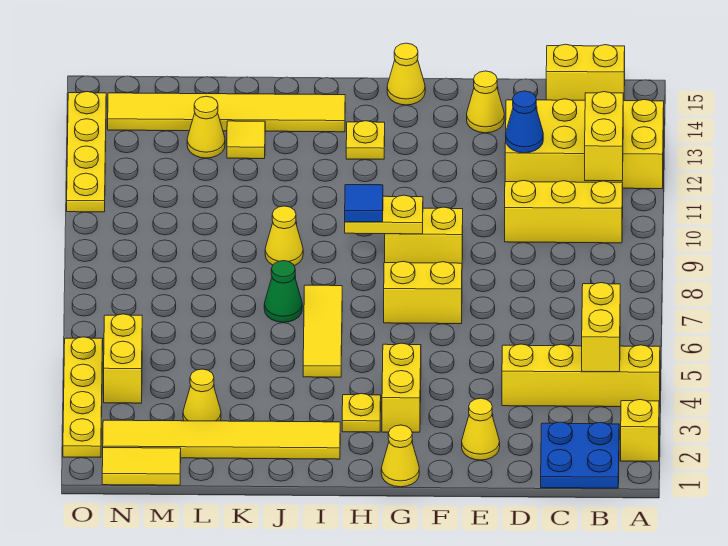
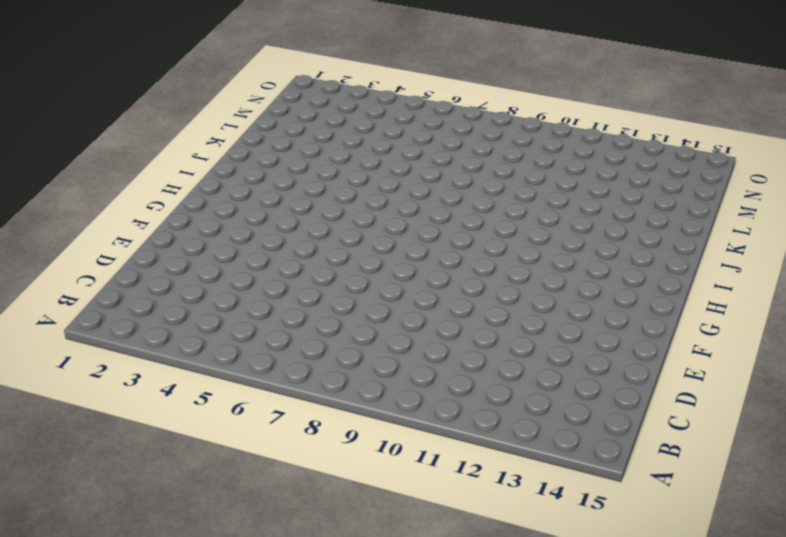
none -> yellow 1x1 brick [621,400,659,461]
none -> yellow 1x4 brick [502,344,660,407]
none -> yellow 2x4 brick [505,99,664,189]
none -> blue 2x2 plate [541,422,619,488]

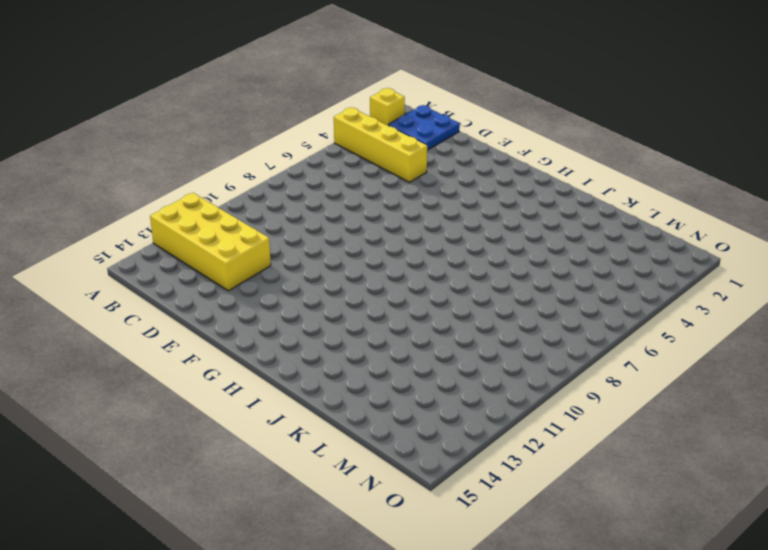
none -> yellow 1x3 brick [505,180,623,243]
none -> yellow 1x2 brick [546,44,625,101]
none -> yellow 1x1 cone [462,398,500,460]
none -> yellow 1x1 cone [467,71,504,133]

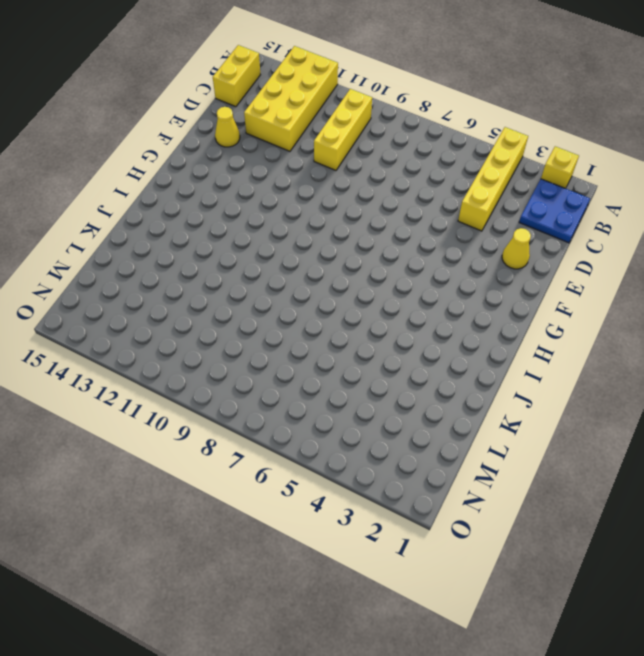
none -> yellow 1x2 brick [384,262,462,324]
none -> yellow 1x2 brick [385,207,463,263]
none -> yellow 1x1 cone [381,425,419,487]
none -> yellow 1x2 brick [382,343,421,432]

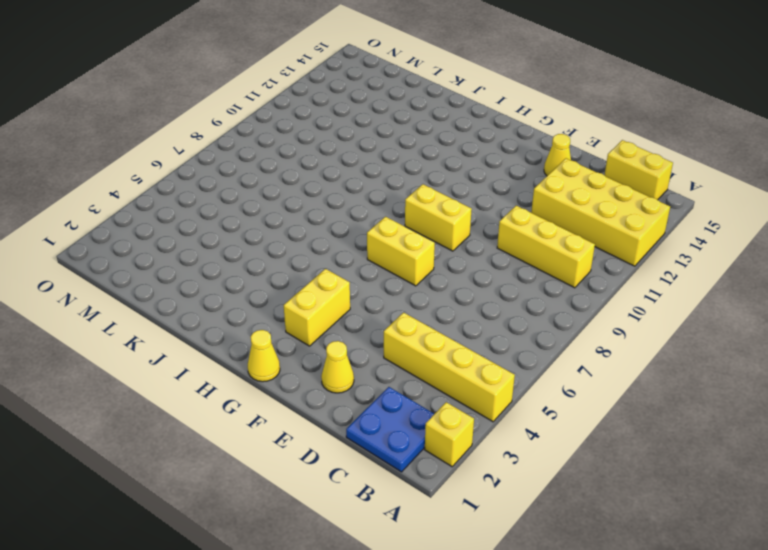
none -> yellow 1x1 cone [387,43,425,105]
none -> yellow 1x1 plate [342,394,381,432]
none -> yellow 1x1 plate [346,121,385,159]
none -> yellow 1x6 tile [103,420,340,459]

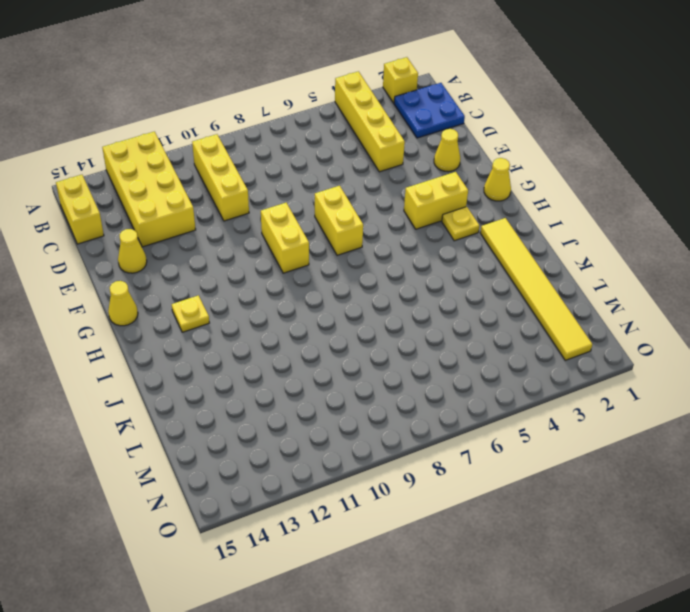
none -> yellow 1x3 tile [303,285,342,377]
none -> yellow 1x6 tile [108,93,345,132]
none -> green 1x1 cone [264,261,302,322]
none -> yellow 1x1 cone [265,206,303,266]

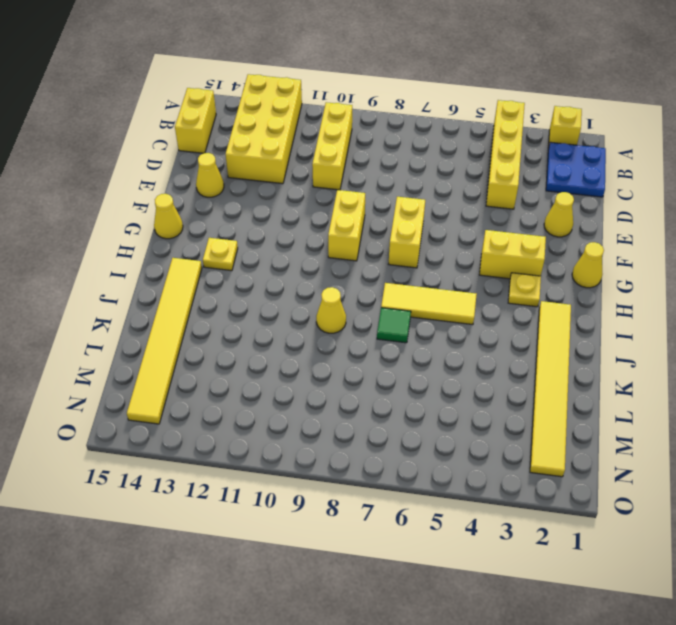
green 1x1 tile [377,308,411,343] -> green 1x1 cone [264,261,302,322]
none -> yellow 1x1 tile [227,121,265,159]
none -> yellow 1x1 cone [183,369,221,421]
none -> yellow 1x1 cone [187,96,225,158]
none -> yellow 1x2 tile [102,448,181,485]

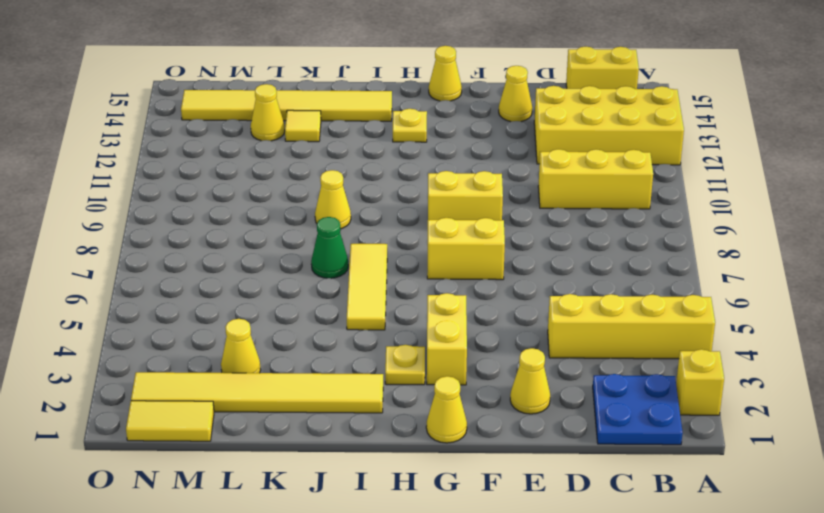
none -> yellow 1x2 brick [104,314,142,403]
none -> yellow 1x4 plate [63,337,103,458]
none -> yellow 1x4 plate [67,92,106,212]
none -> yellow 1x2 brick [582,283,620,372]

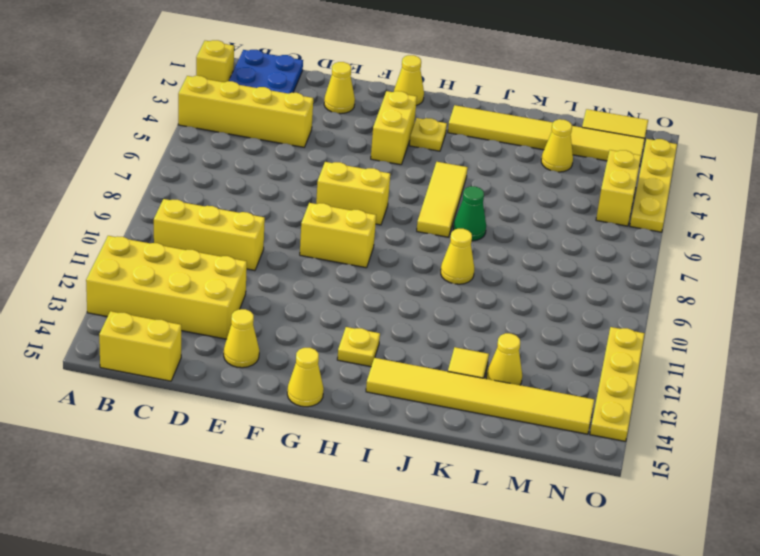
none -> yellow 1x2 brick [582,283,620,372]
none -> yellow 1x2 brick [585,92,623,181]
none -> blue 1x1 cone [506,91,543,153]
none -> yellow 1x2 plate [345,195,423,234]

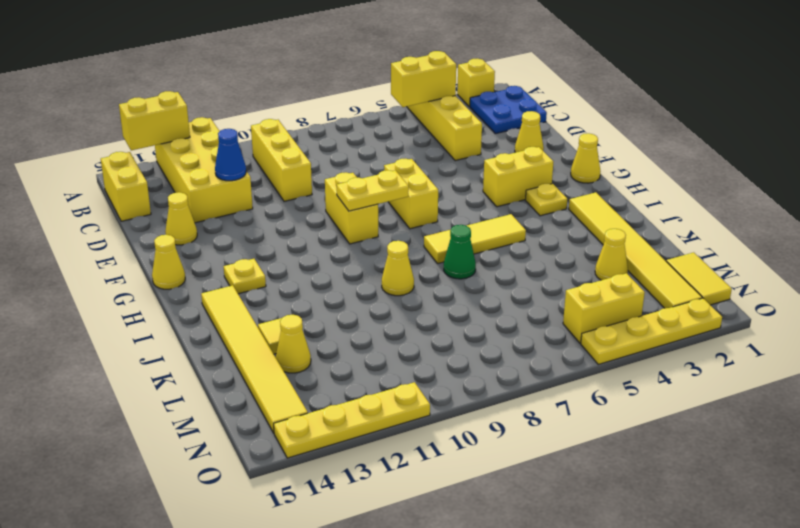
yellow 1x2 brick [119,91,190,150] -> yellow 1x2 brick moved to [585,92,623,181]
yellow 1x2 plate [337,170,409,211] -> yellow 1x2 plate turned to [345,195,423,234]
none -> blue 1x1 tile [345,185,383,222]

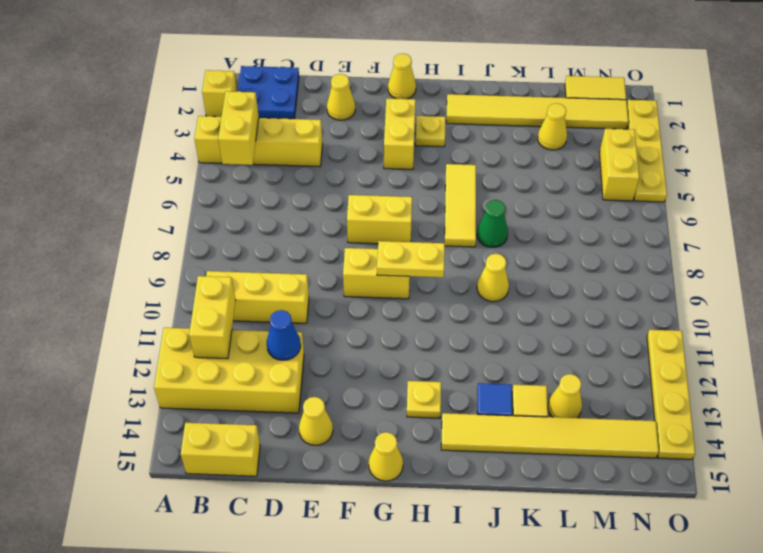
blue 1x1 tile [477,383,512,416] -> blue 1x1 tile moved to [345,185,383,222]

